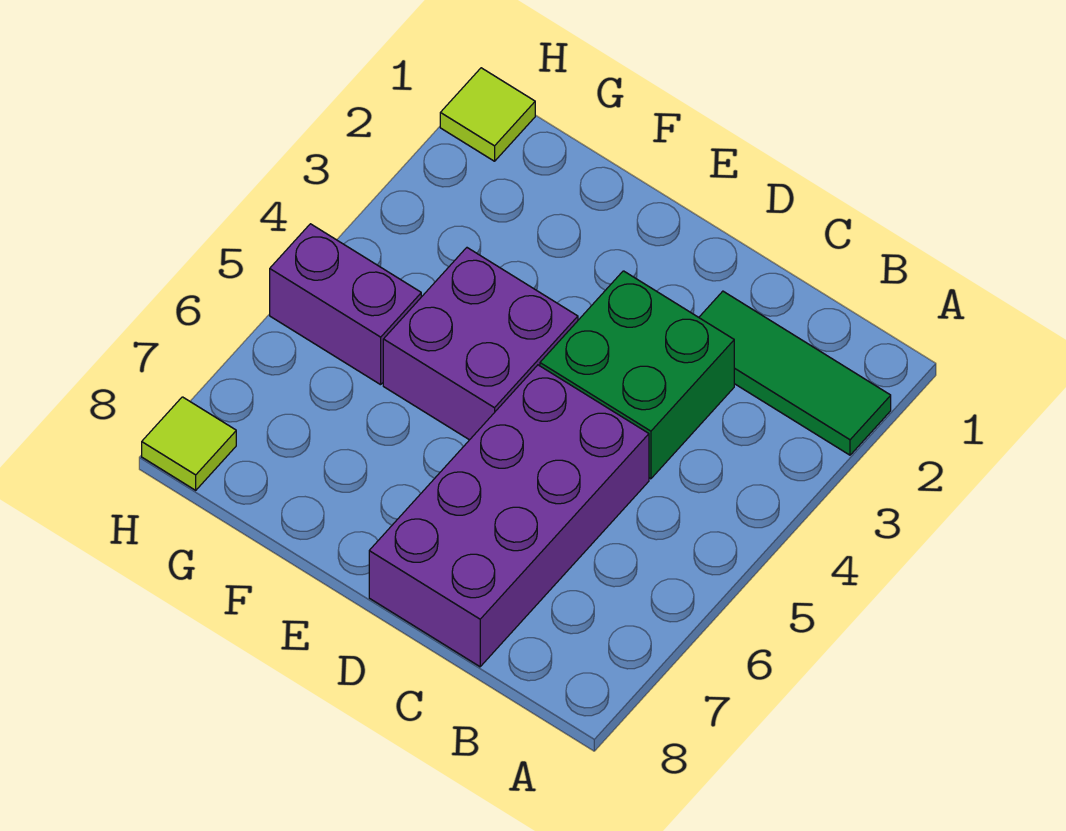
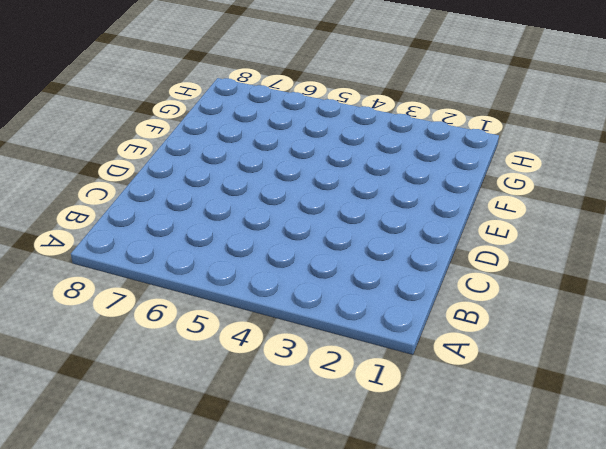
none -> green 1x3 tile [699,291,891,455]
none -> green 2x2 brick [540,271,734,479]

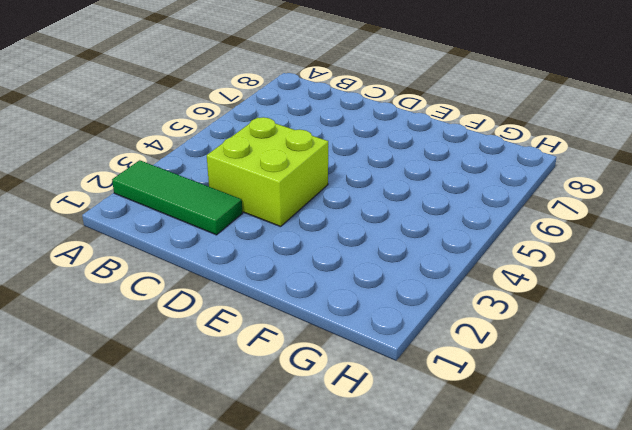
lime 2x2 brick [207,117,328,227] -> green 2x2 brick [540,271,734,479]
none -> purple 2x4 brick [369,365,649,667]
none -> purple 2x2 brick [383,248,578,440]

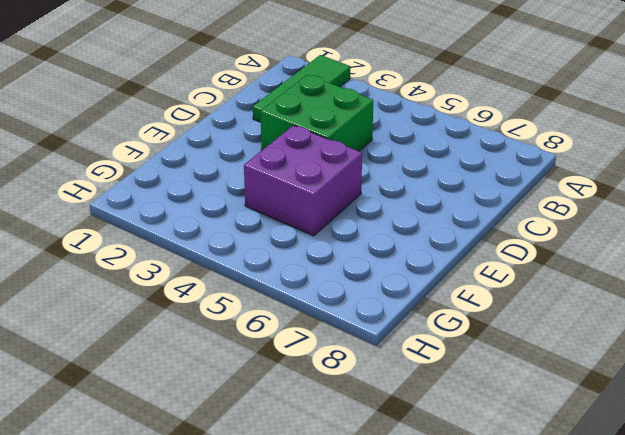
none -> purple 2x4 brick [369,365,649,667]
none -> purple 1x2 brick [270,224,421,385]

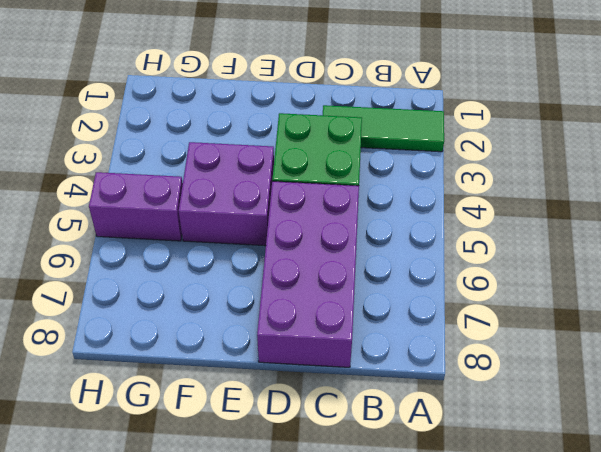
none -> lime 1x1 tile [440,68,535,161]
none -> lime 1x1 tile [142,397,236,490]

